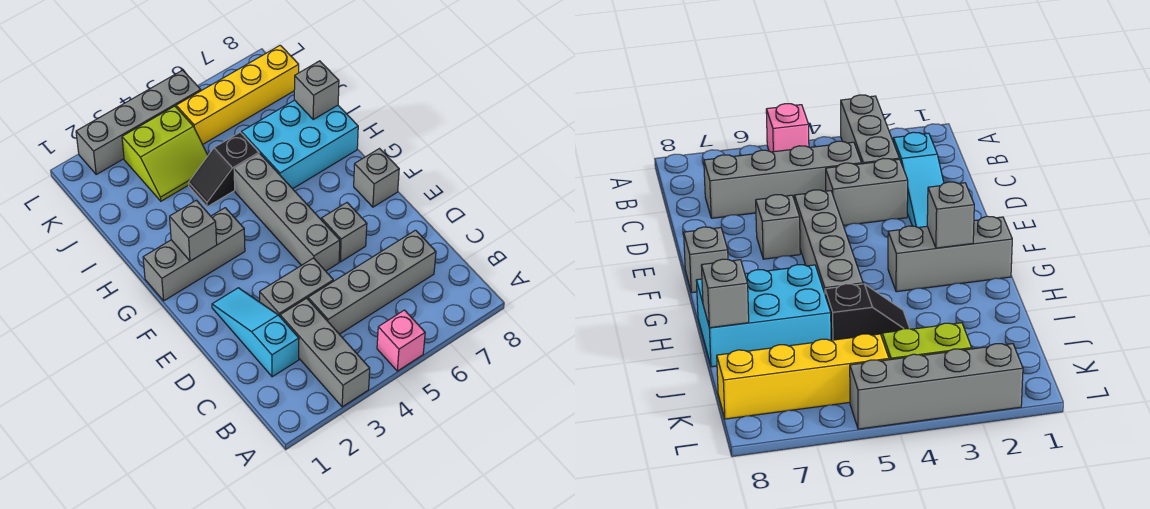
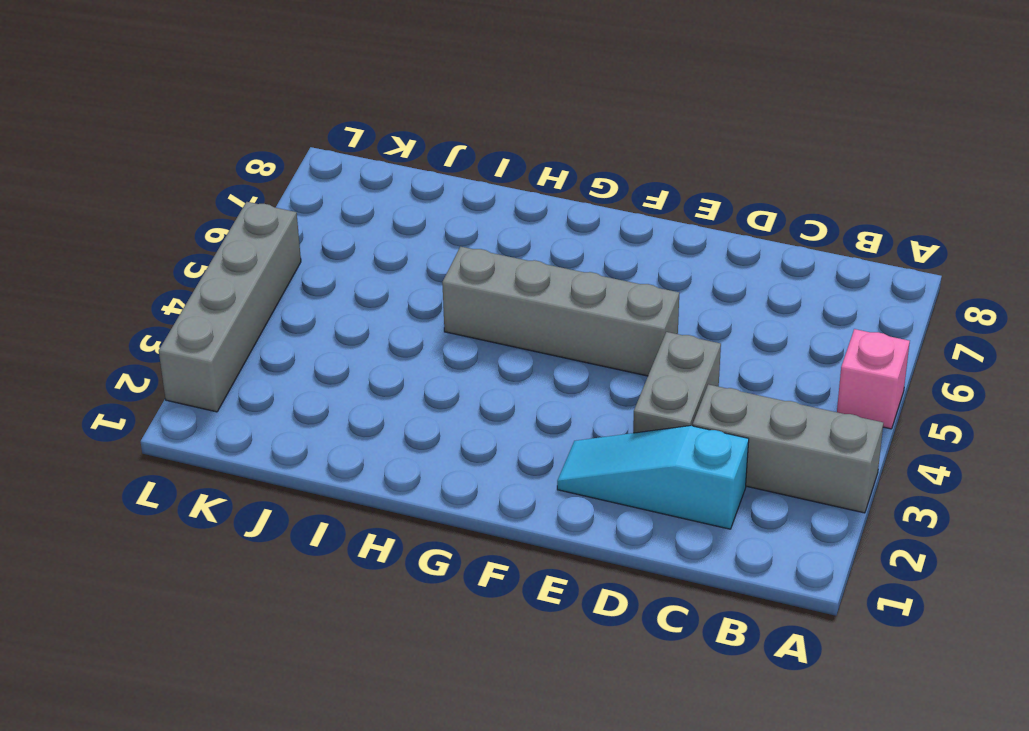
none -> grey 1x4 brick [308,230,436,334]
none -> grey 1x1 brick [321,203,367,262]
none -> grey 1x1 brick [354,149,399,207]

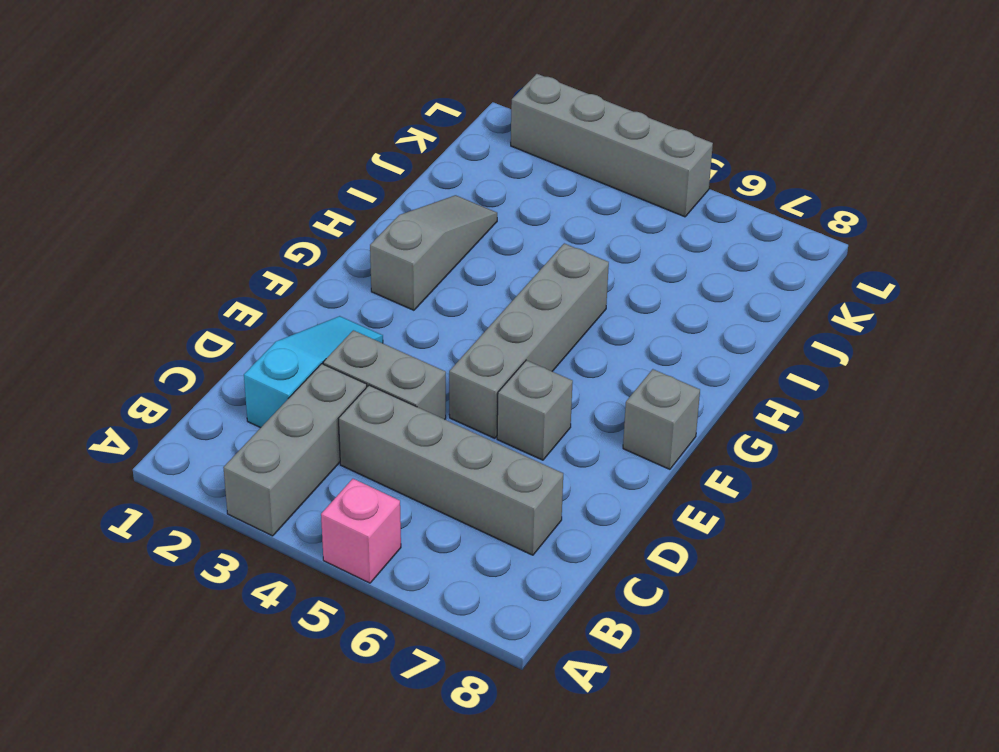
grey 1x3 slope [370,195,497,310] -> grey 1x3 brick [143,208,245,301]
none -> cyan 2x3 brick [241,100,358,189]
none -> black 1x2 slope [189,133,259,207]
none -> lime 2x2 slope [122,106,208,201]

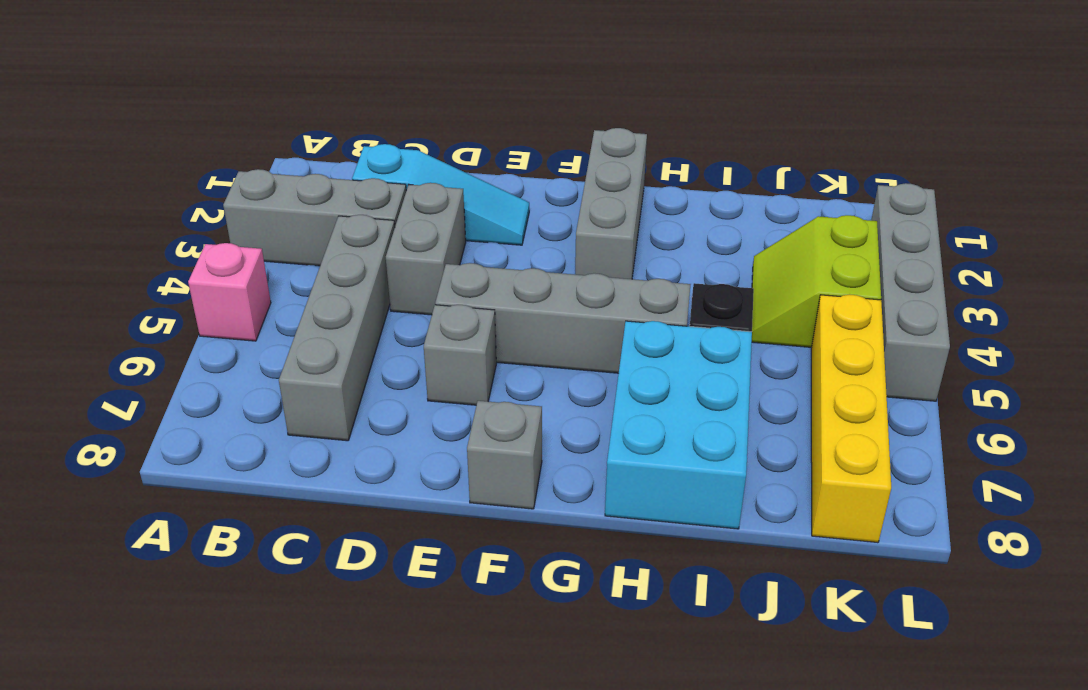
none -> grey 1x1 brick [170,200,217,261]
none -> grey 1x1 brick [294,61,339,119]

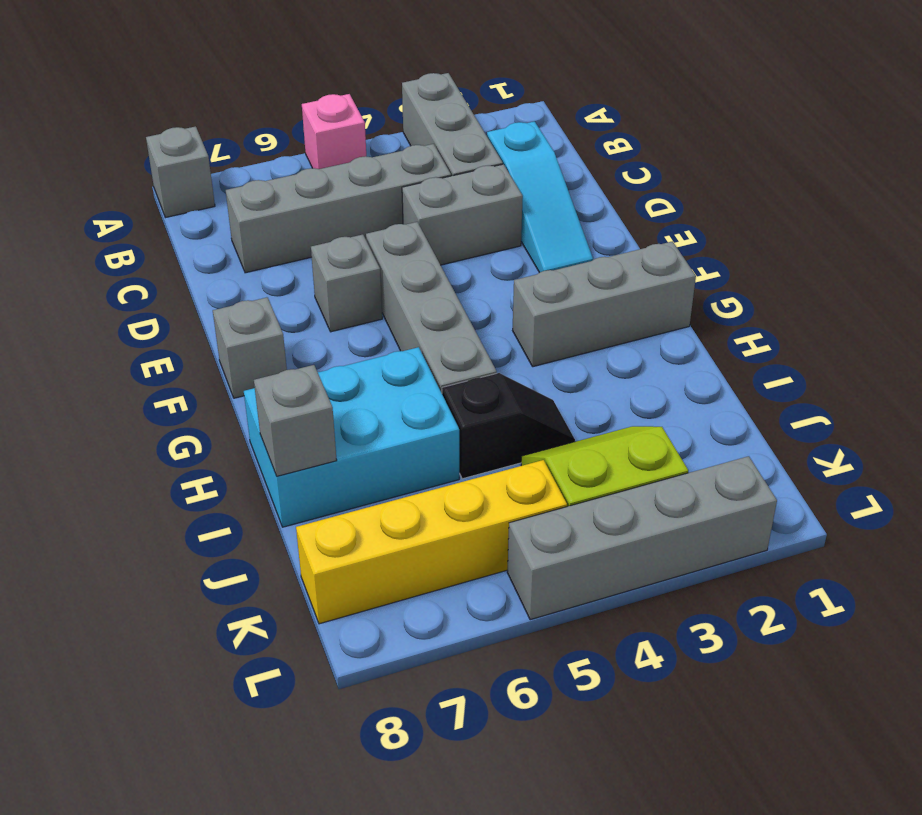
grey 1x1 brick [146,126,215,218] -> grey 1x1 brick moved to [170,200,217,261]

